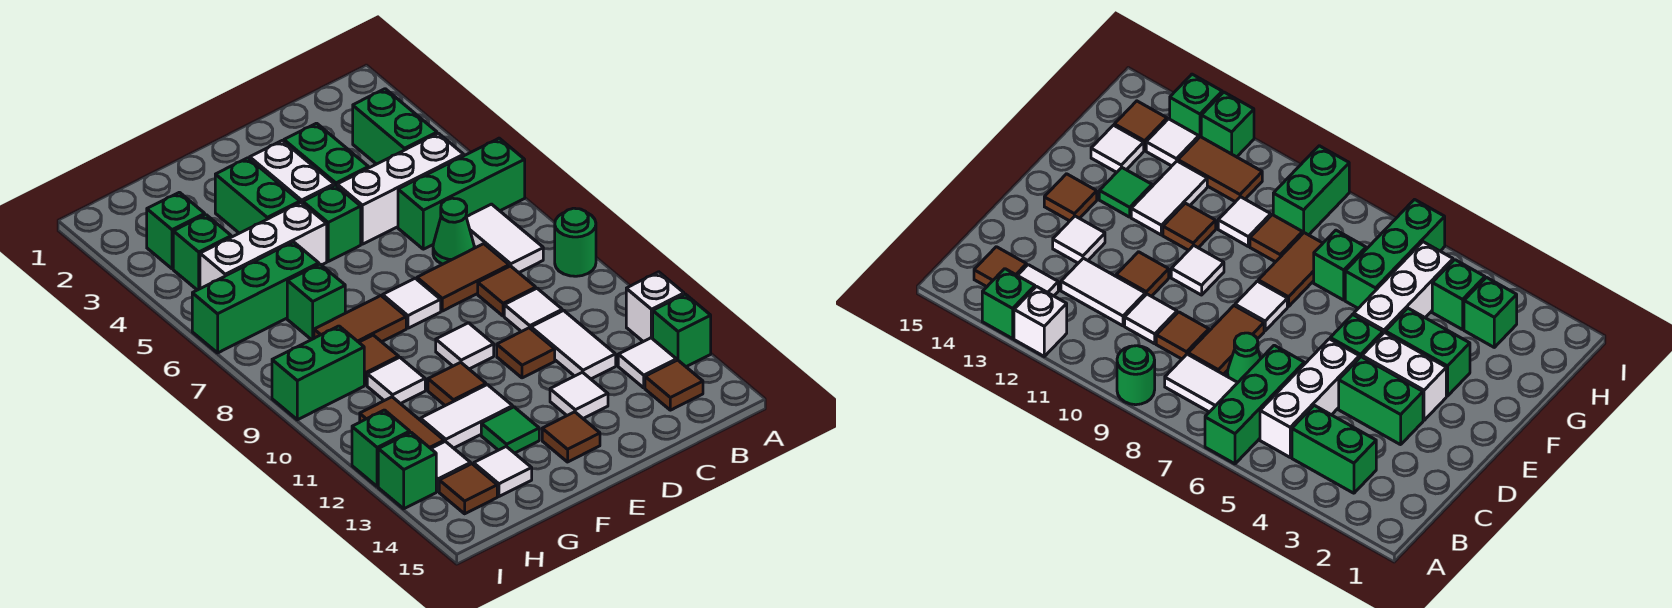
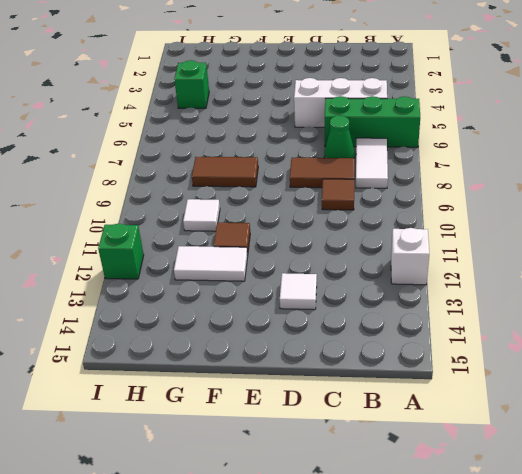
none -> green 1x1 round brick [555,208,596,276]
none -> green 1x1 brick [653,294,711,367]
none -> green 1x2 brick [353,89,437,164]
none -> white 1x1 tile [618,338,676,388]

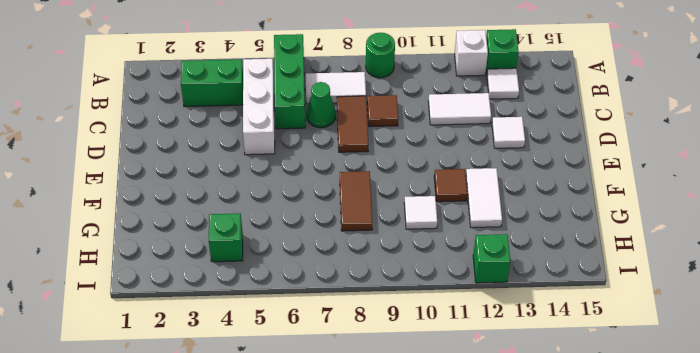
none -> brown 1x1 tile [645,360,703,410]
none -> white 1x1 tile [504,288,562,332]
none -> green 1x2 brick [284,123,369,186]
none -> brown 1x1 tile [497,328,555,378]

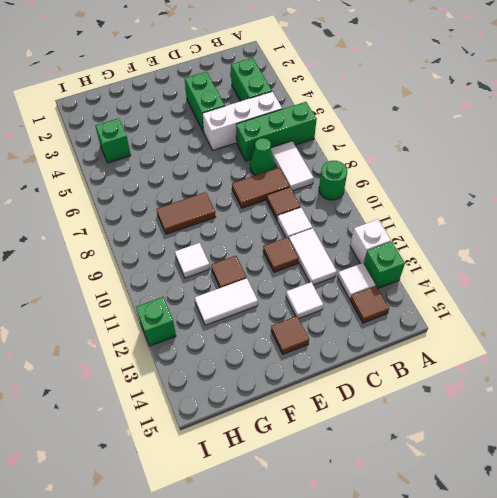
none -> white 1x2 brick [250,141,334,203]
none -> green 1x1 brick [303,185,361,261]
none -> white 1x1 tile [383,278,441,328]
none -> white 1x1 tile [436,323,494,369]

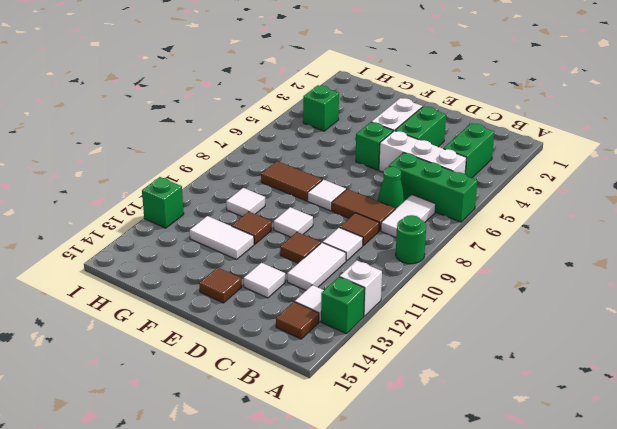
none -> green 1x2 brick [215,158,300,233]
none -> white 1x3 brick [200,202,327,289]
none -> green 1x1 tile [481,407,539,453]
none -> green 1x3 brick [192,242,319,353]

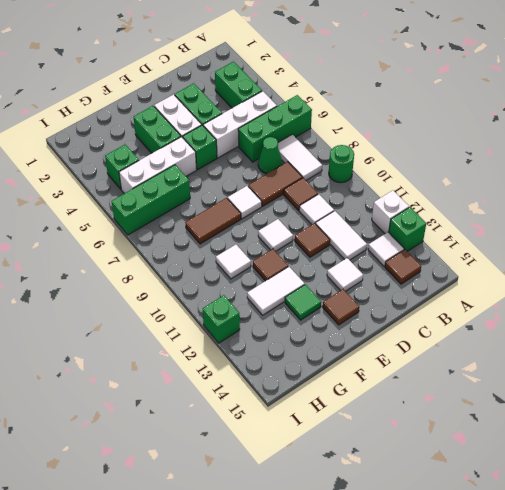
none -> green 1x1 brick [287,264,345,340]
none -> brown 1x1 tile [359,335,399,385]
none -> white 1x1 tile [474,446,532,496]
none -> green 1x1 brick [147,192,205,269]

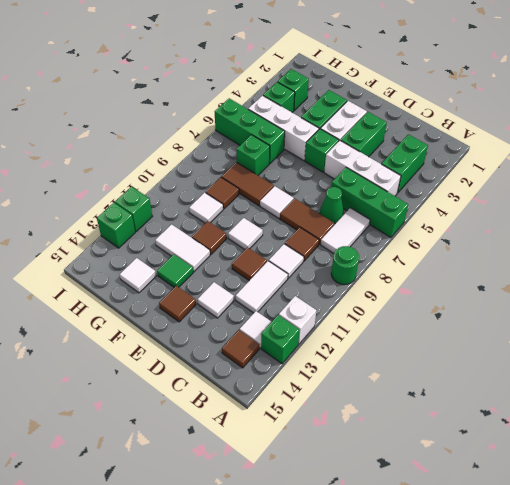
none -> green 1x2 brick [272,326,364,420]
none -> brown 1x2 tile [360,397,444,448]
none -> white 1x1 tile [431,441,471,492]
none -> brown 1x1 tile [439,464,497,514]

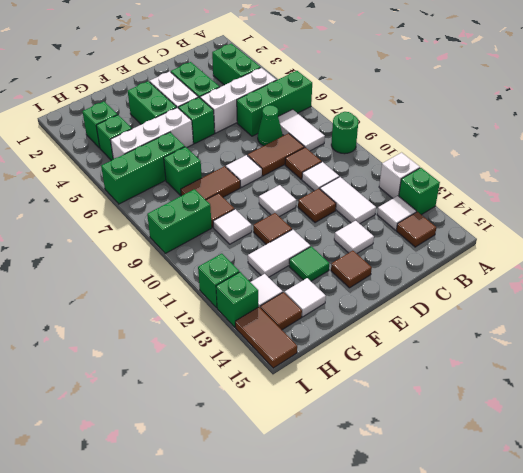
brown 1x2 tile [235,307,297,368] -> brown 1x2 tile moved to [360,397,444,448]

